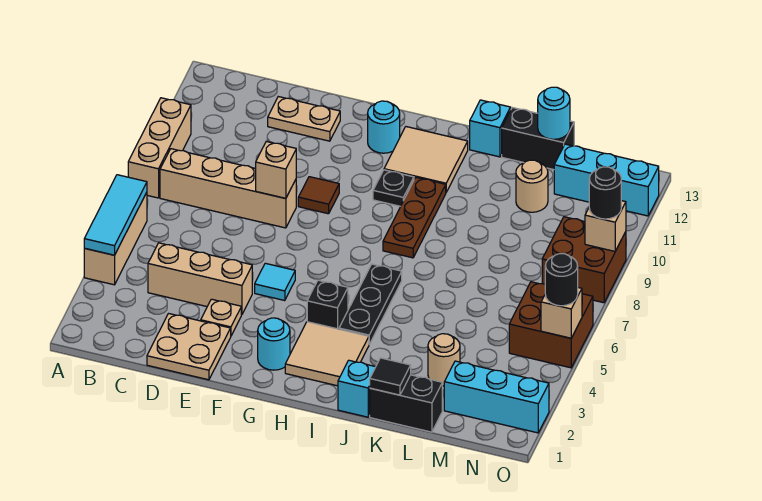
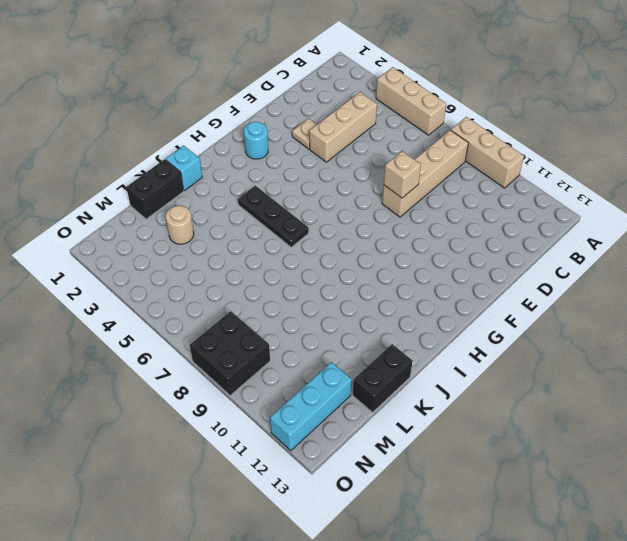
black 2x2 brick [190,311,270,396] -> brown 2x2 brick [542,217,626,303]
none -> tan 2x2 plate [147,314,231,380]
none -> tan 1x2 plate [268,97,340,141]
none -> cyan 1x1 tile [255,263,295,301]
none -> brown 1x1 tile [298,177,339,214]

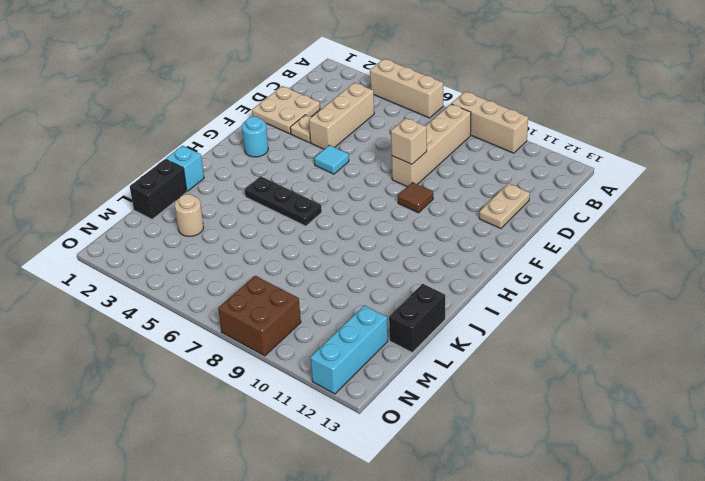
none -> cyan 1x1 round brick [368,101,400,153]
none -> tan 2x2 tile [285,322,369,386]
none -> black 1x1 brick [307,280,348,329]
none -> black 1x1 plate [373,170,414,206]

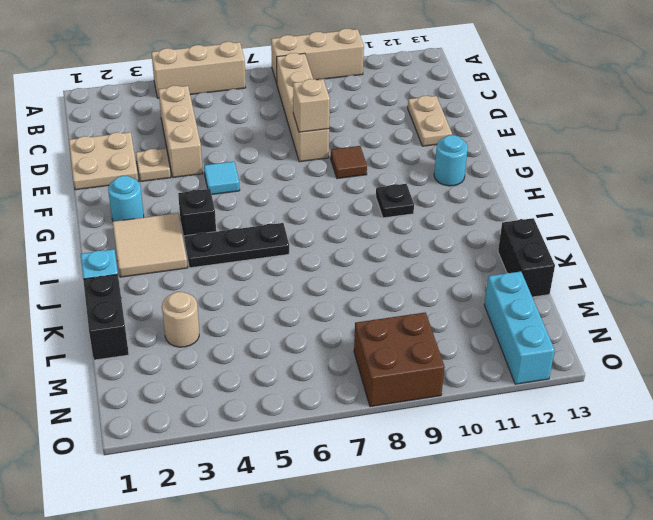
none -> tan 2x2 tile [384,127,468,192]
none -> brown 1x3 plate [383,177,446,258]
none -> cyan 1x1 brick [470,100,511,157]
none -> tan 1x1 round brick [516,160,548,212]

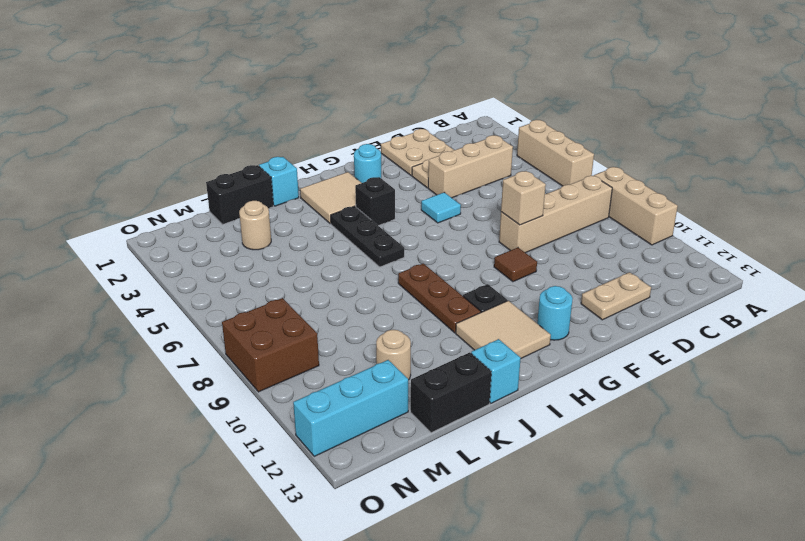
none -> cyan 1x3 brick [444,361,549,433]
none -> brown 2x2 brick [509,282,593,368]
none -> cyan 1x3 tile [84,175,147,255]
none -> black 1x1 tile [370,358,411,395]

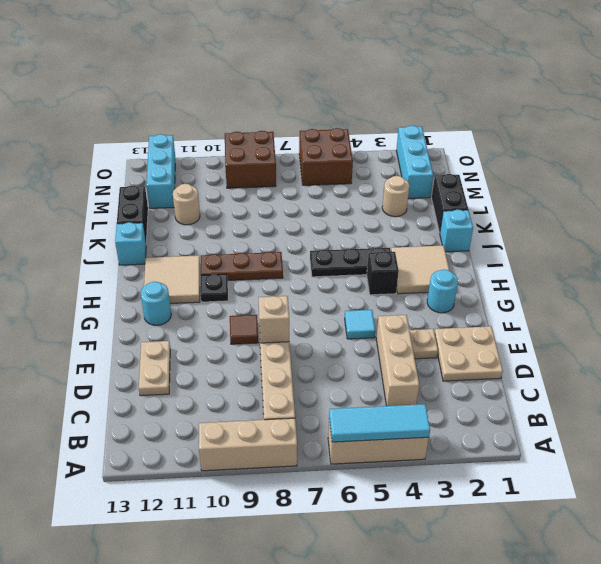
none -> black 1x1 tile [370,358,411,395]
none -> cyan 1x1 round brick [538,87,570,139]
none -> tan 1x1 brick [541,288,582,338]
none -> tan 1x1 brick [585,201,626,251]

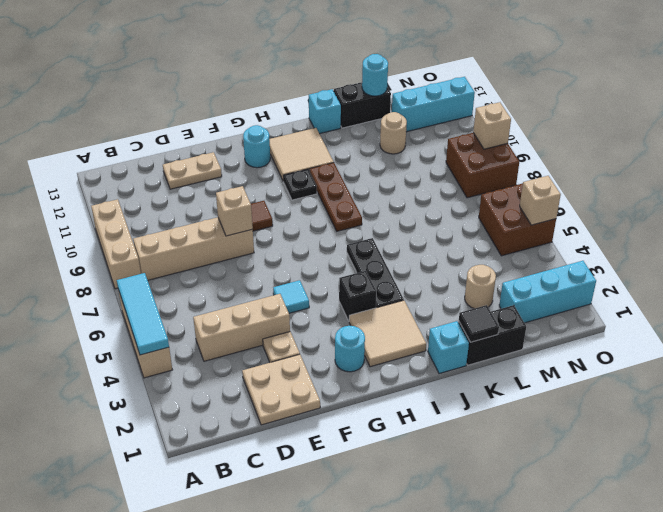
none -> black 1x1 round brick [545,254,578,306]
none -> black 1x1 round brick [589,167,621,219]

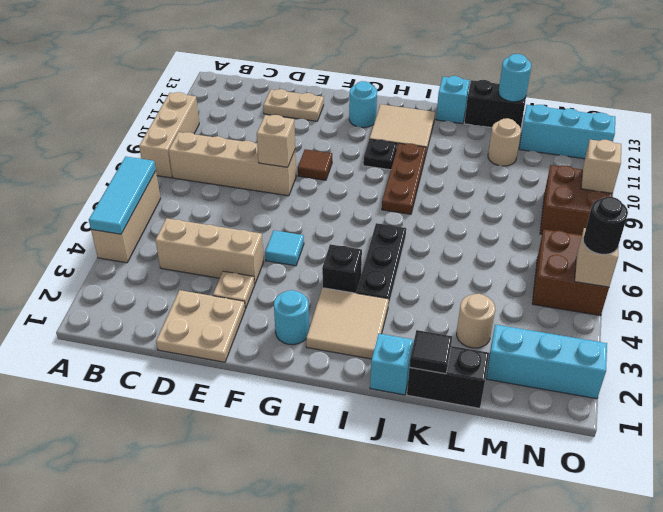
none -> black 1x1 round brick [589,167,621,219]

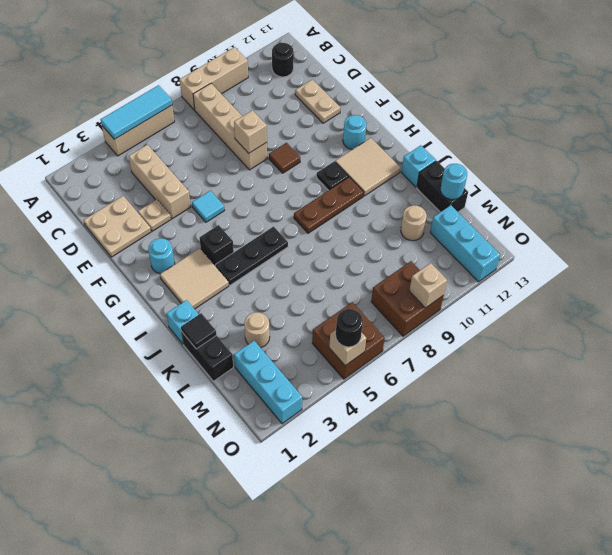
black 1x1 round brick [272,43,294,77] -> black 1x1 round brick moved to [589,167,621,219]

